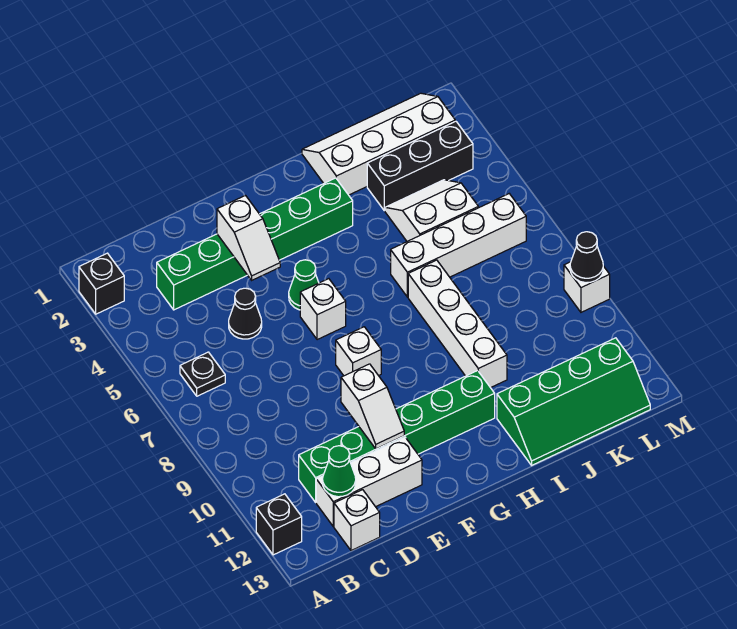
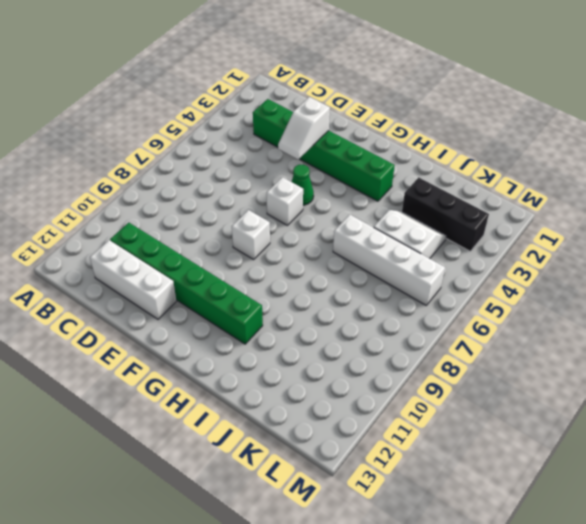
none -> black 1x1 brick [79,253,124,314]
none -> black 1x1 brick [256,494,302,555]
none -> black 1x1 plate [180,352,225,396]

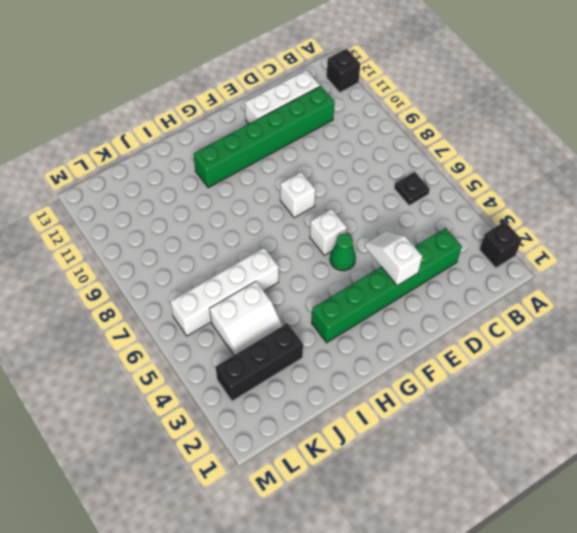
none -> white 1x1 brick [334,490,380,551]
none -> black 1x1 cone [229,288,262,339]
none -> white 2x4 slope [302,93,455,195]

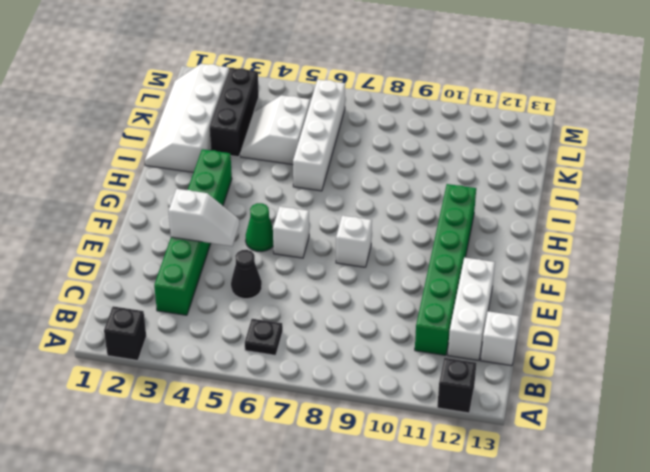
none -> white 1x4 brick [408,260,507,388]
none -> green 2x4 slope [497,338,650,465]
none -> white 1x1 brick [564,262,610,312]

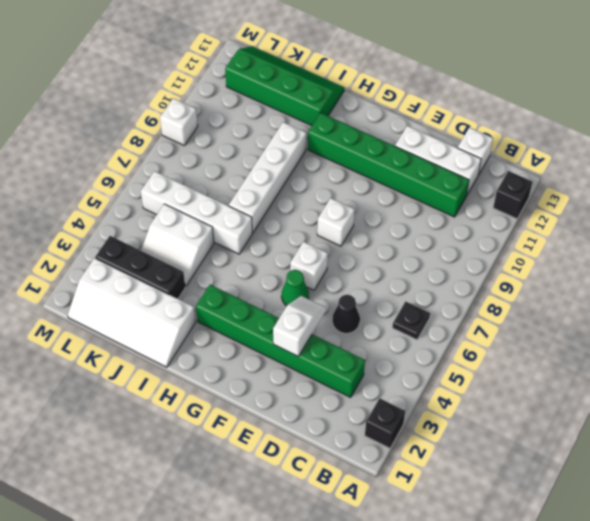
none -> green 1x1 cone [323,446,356,497]
none -> white 1x2 slope [341,364,404,449]
none -> black 1x1 cone [570,232,603,283]

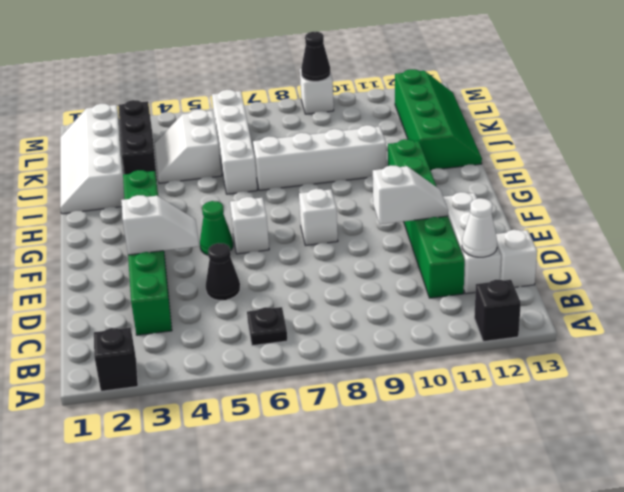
white 1x1 cone [462,198,497,257] -> green 1x1 cone [323,446,356,497]

